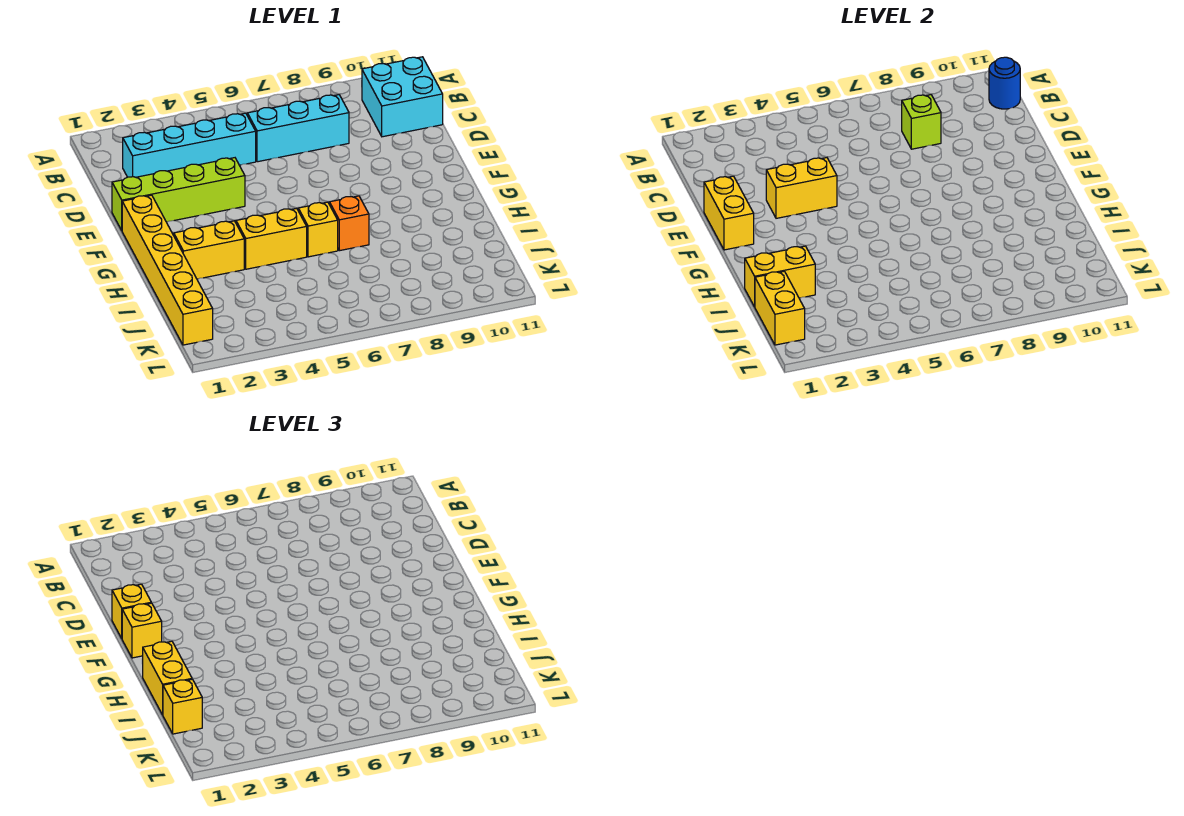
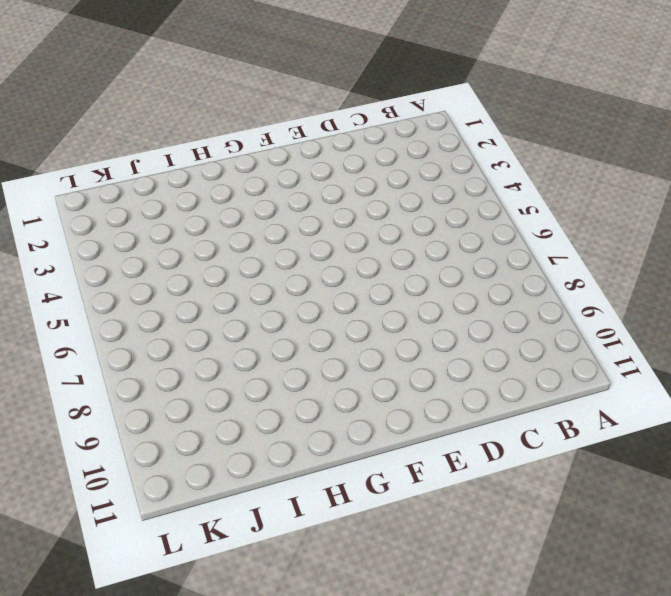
none -> cyan 2x2 brick [362,57,443,137]
none -> cyan 1x4 brick [123,113,256,177]
none -> cyan 1x3 brick [247,95,349,162]

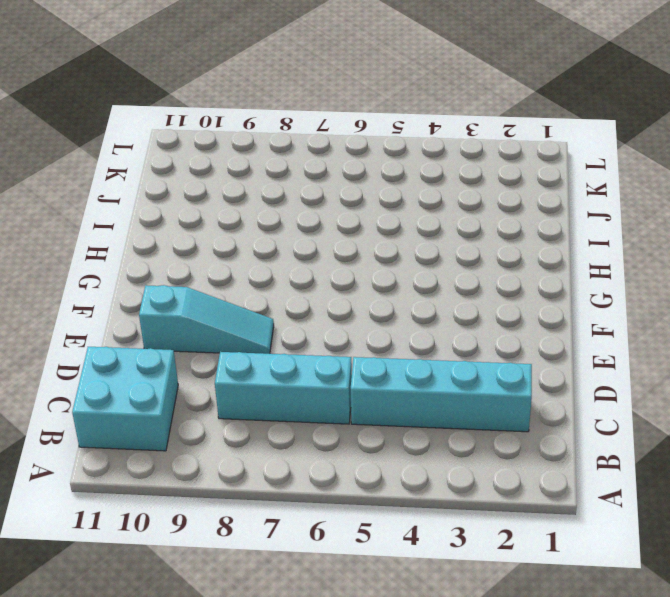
cyan 1x3 slope [139,285,274,354] -> none
none -> lime 1x4 brick [112,158,245,230]
none -> yellow 1x6 brick [122,195,213,345]
none -> yellow 1x2 brick [174,221,244,279]

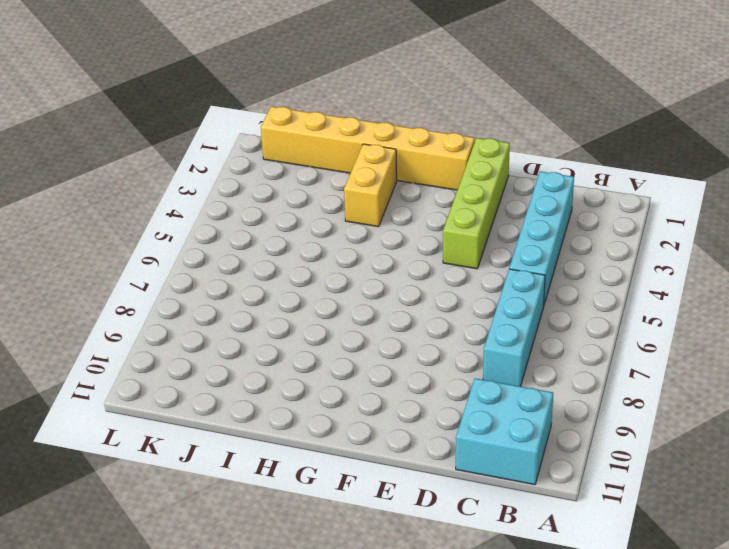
none -> yellow 1x2 brick [236,208,307,269]
none -> yellow 1x1 brick [298,202,338,257]
none -> orange 1x1 brick [330,196,369,251]

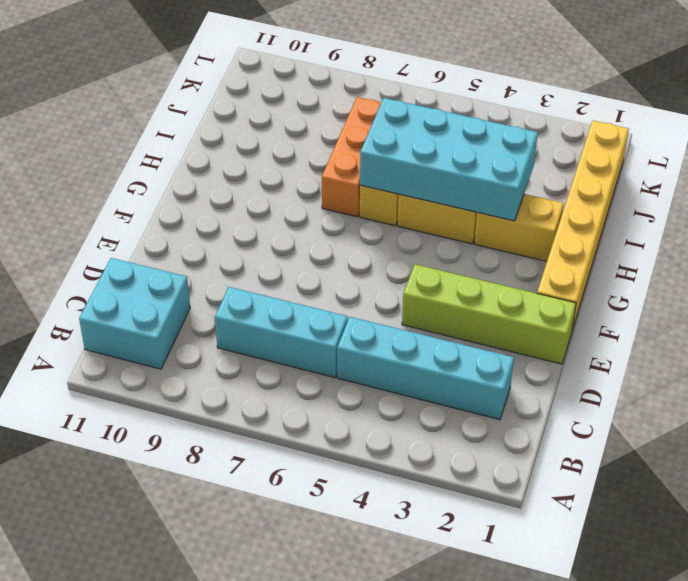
cyan 2x4 brick [360,98,538,221] -> none
orange 1x3 brick [322,97,381,217] -> orange 1x1 brick [330,196,369,251]
none -> blue 1x1 round brick [989,57,1020,109]
none -> lime 1x1 brick [902,95,941,149]
none -> yellow 1x2 brick [704,176,754,250]

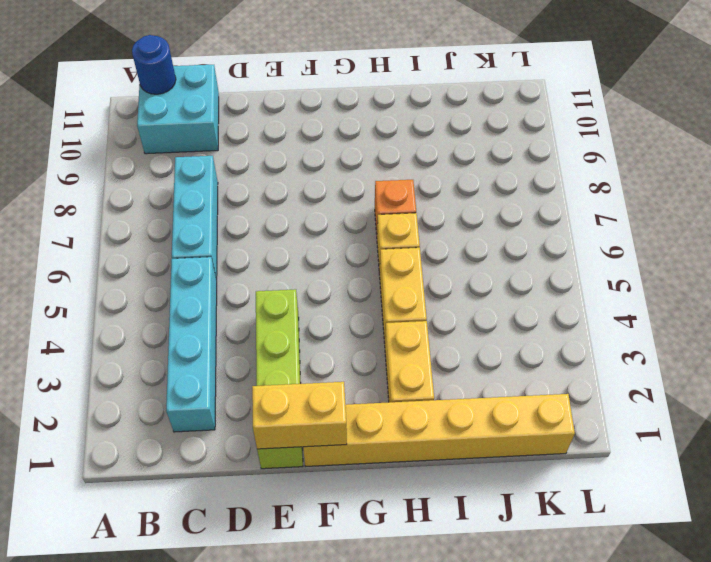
none -> lime 1x1 brick [902,95,941,149]
none -> yellow 1x2 brick [766,158,837,218]
none -> yellow 1x2 brick [745,246,815,307]

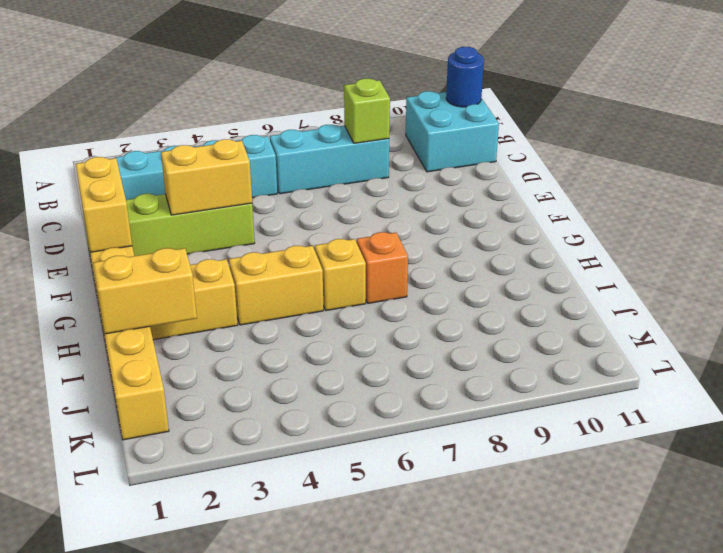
none -> yellow 1x2 brick [755,271,805,345]
none -> yellow 1x1 brick [112,584,151,638]
none -> yellow 1x1 brick [122,603,162,658]

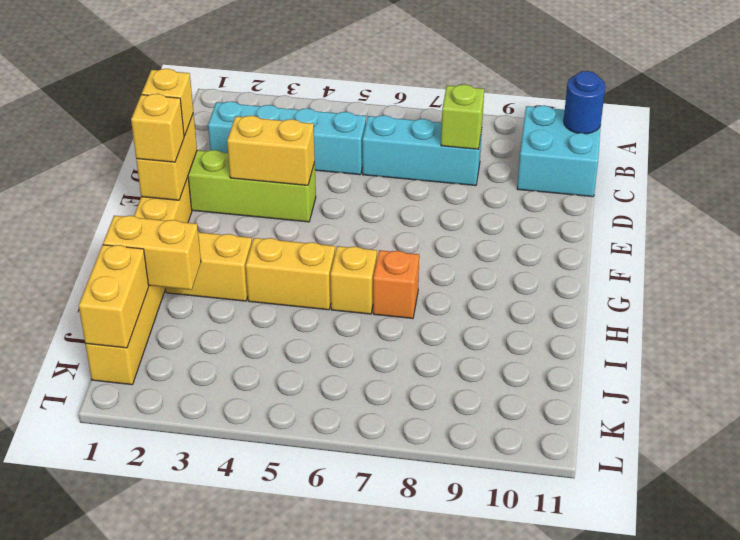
none -> yellow 1x2 brick [143,641,192,715]
none -> yellow 1x1 brick [163,679,202,734]

